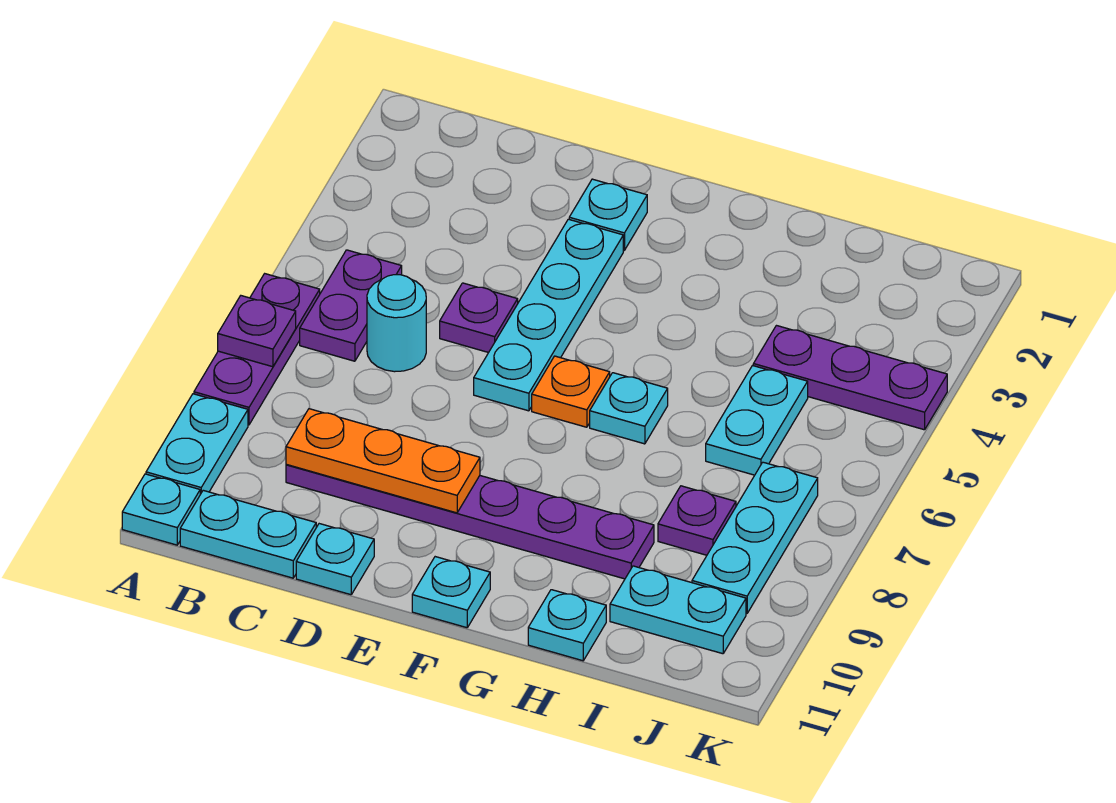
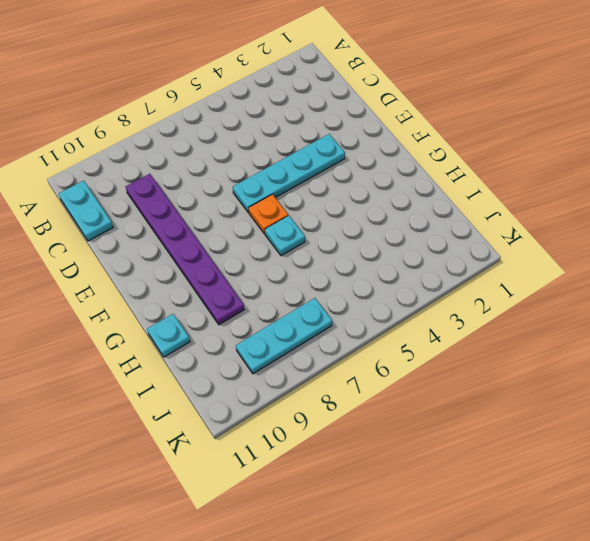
none -> purple 1x3 plate [194,274,320,425]
none -> cyan 1x2 plate [146,394,248,494]
none -> cyan 1x1 plate [122,474,200,545]

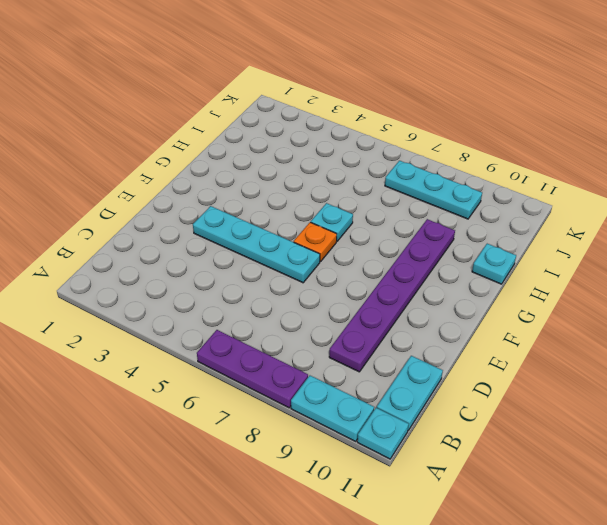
none -> purple 1x2 plate [300,250,402,361]
none -> cyan 1x1 round brick [367,275,426,372]
none -> purple 1x1 plate [440,283,518,353]

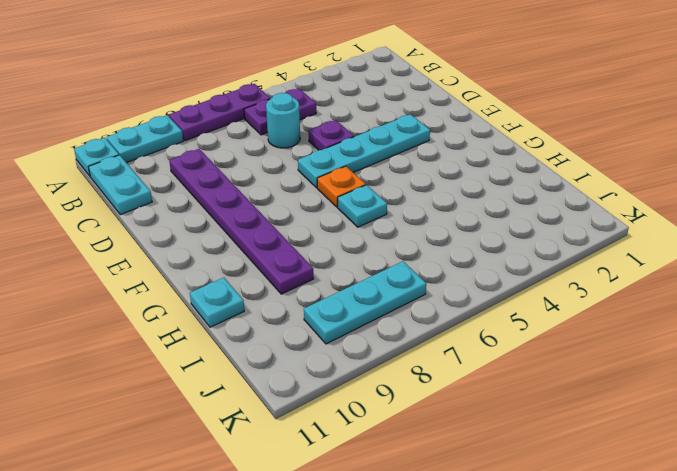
none -> cyan 1x1 plate [296,524,374,595]
none -> cyan 1x1 plate [569,179,647,250]
none -> cyan 1x1 plate [412,557,490,628]

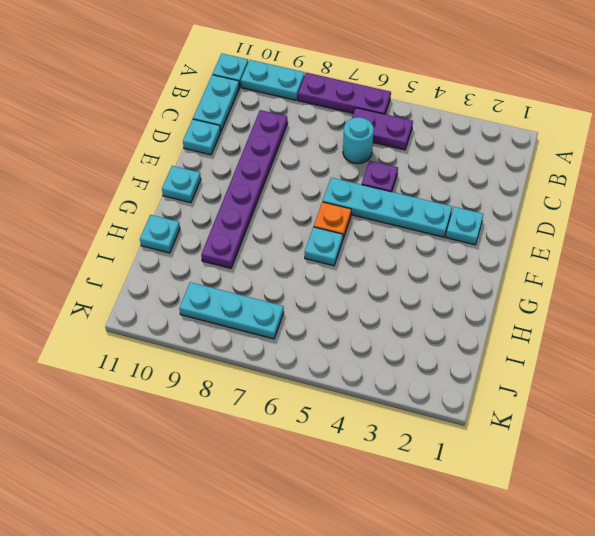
none -> purple 1x3 plate [753,326,947,430]
none -> cyan 1x2 plate [706,366,808,475]
none -> purple 1x1 plate [658,486,736,555]

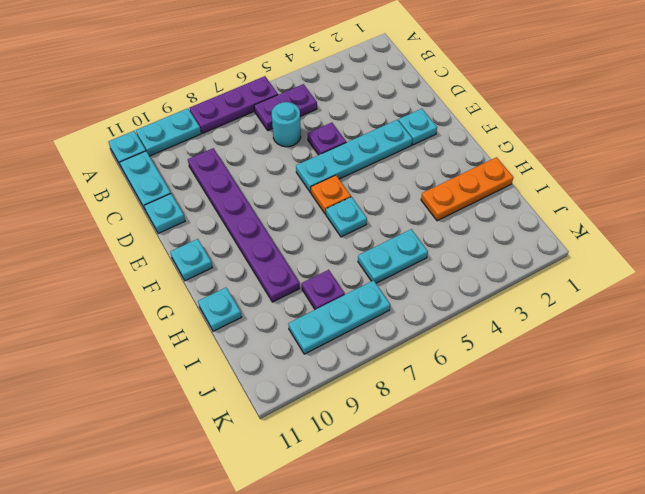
orange 1x3 plate [421,157,514,221] -> orange 1x3 plate turned to [286,409,480,513]
none -> purple 1x3 plate [753,326,947,430]
none -> cyan 1x2 plate [610,566,746,654]
none -> purple 1x1 plate [218,296,296,367]

